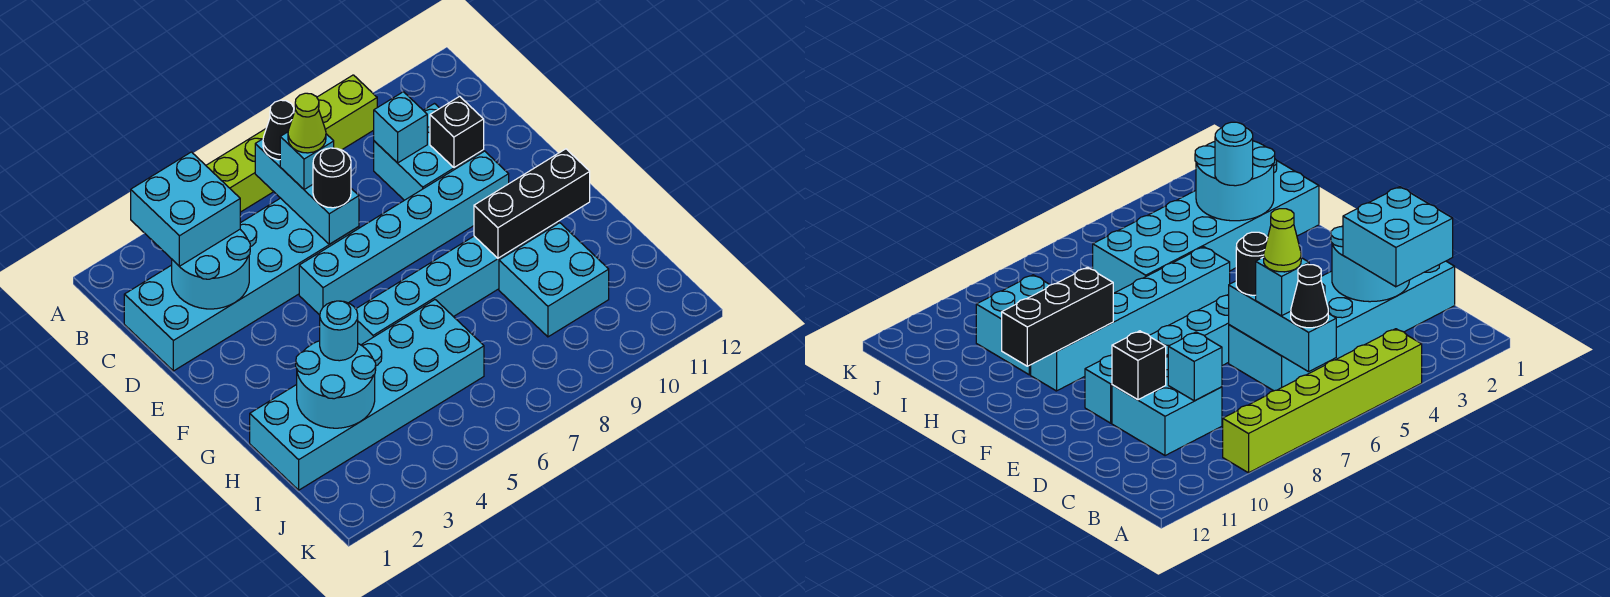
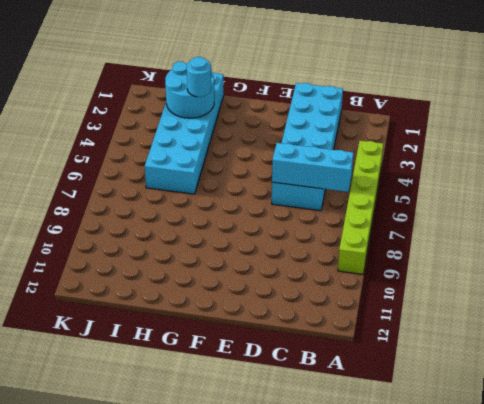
none -> cyan 2x2 brick [374,104,484,200]
none -> cyan 1x6 brick [299,151,509,315]
none -> cyan 1x6 brick [356,222,559,345]

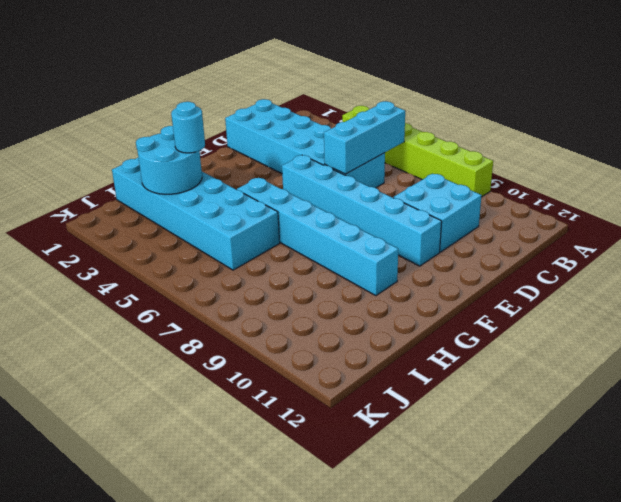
none -> cyan 2x2 brick [499,223,609,337]
none -> cyan 2x2 round brick [172,230,250,309]
none -> cyan 1x1 brick [374,92,427,163]

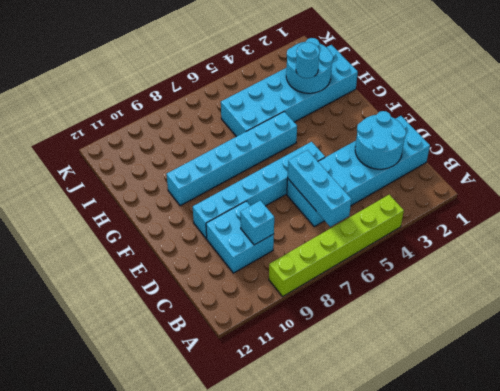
none -> cyan 2x2 brick [499,223,609,337]
none -> black 1x1 brick [430,96,484,168]
none -> black 1x3 brick [474,149,590,258]

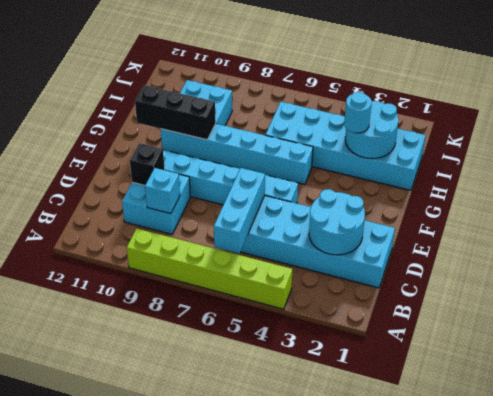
none -> cyan 2x2 brick [131,152,240,266]
none -> black 1x1 cone [263,100,294,160]
none -> cyan 1x1 brick [280,132,334,190]

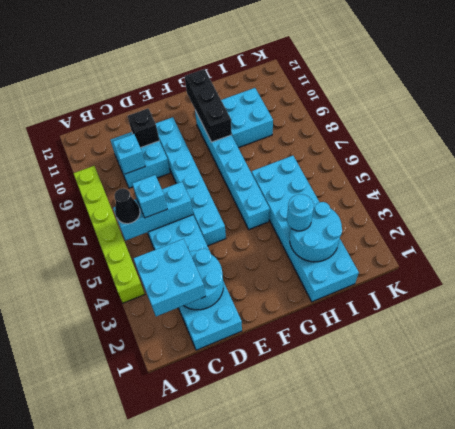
none -> black 1x1 round brick [313,148,351,208]
none -> lime 1x1 cone [288,93,326,153]

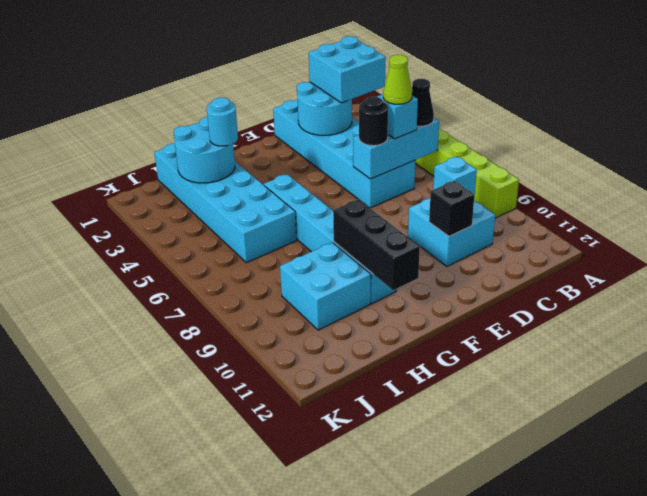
none -> cyan 1x6 brick [299,151,509,315]

